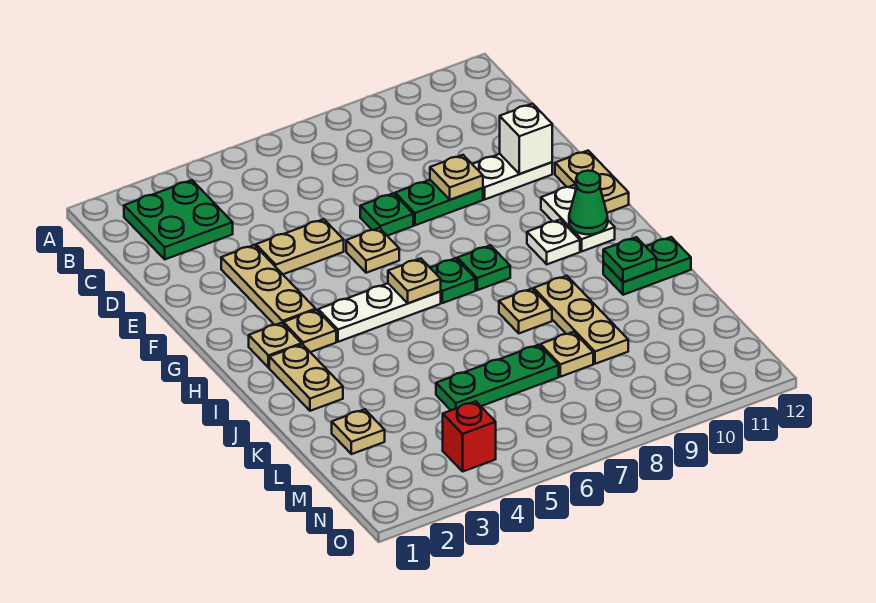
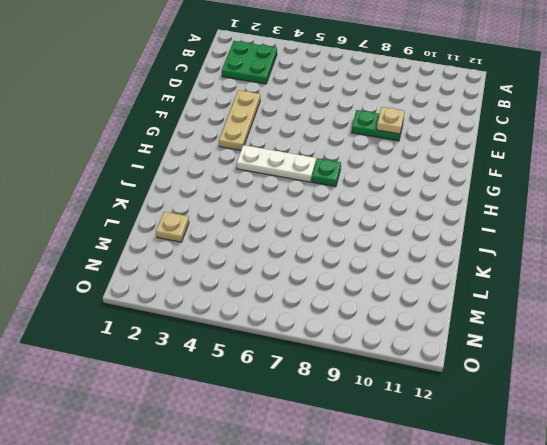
none -> tan 1x2 plate [256,219,344,274]
none -> green 1x1 plate [360,193,413,236]
none -> white 1x2 plate [473,154,552,199]

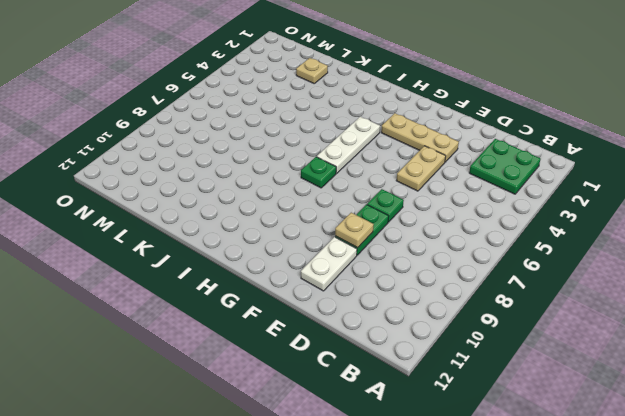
none -> tan 1x1 plate [346,228,399,273]
none -> tan 1x2 plate [555,151,629,213]
none -> white 1x2 plate [541,185,615,251]

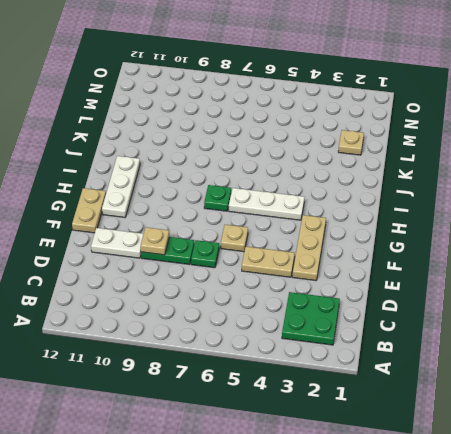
white 1x3 plate [102,156,140,217] -> white 1x2 plate [541,185,615,251]
none -> tan 1x1 plate [249,323,302,368]
none -> tan 1x1 plate [283,310,336,352]
none -> green 1x1 plate [457,245,510,290]

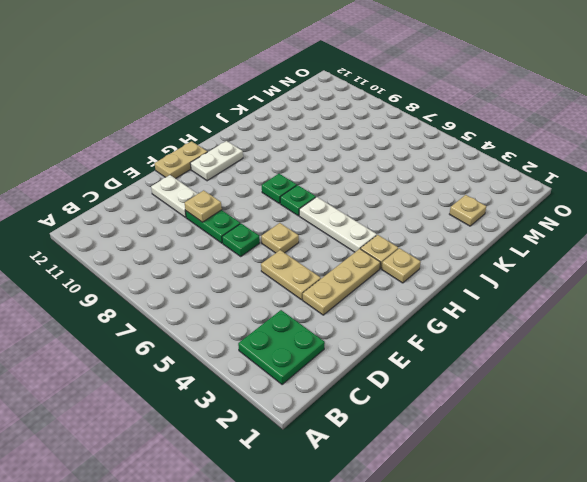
none -> white 1x1 plate [527,220,580,264]
none -> tan 1x2 plate [269,344,343,411]
none -> tan 1x1 plate [499,289,552,333]

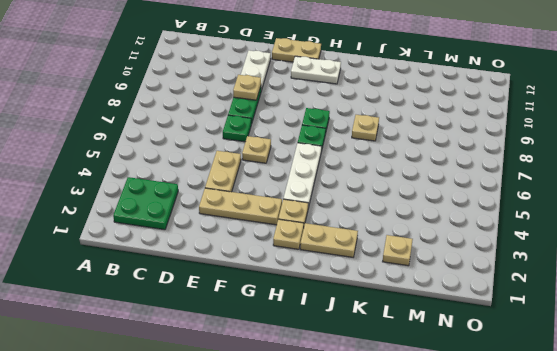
none -> white 1x1 plate [527,220,580,264]
none -> tan 1x3 plate [534,276,628,364]
none -> green 1x2 plate [603,237,691,295]

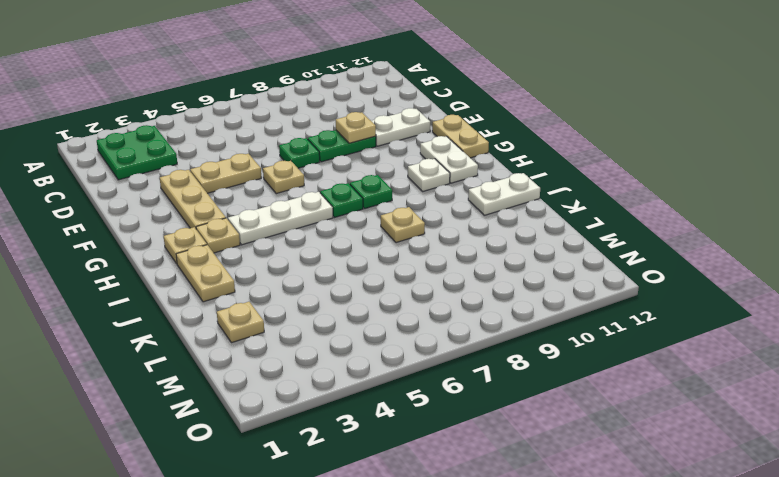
white 1x2 plate [468,173,540,215] -> green 1x2 plate [603,237,691,295]
none -> tan 1x3 plate [534,276,628,364]
none -> green 1x3 plate [436,345,559,410]
none -> tan 1x1 plate [541,332,593,377]

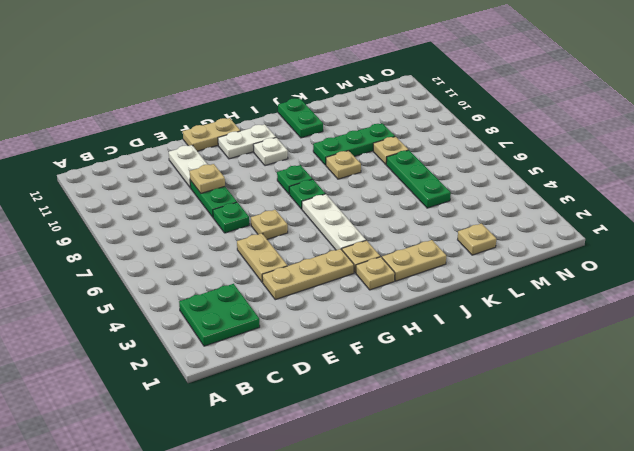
green 1x3 plate [313,123,395,165] -> tan 1x3 plate [534,276,628,364]
none -> red 1x1 brick [443,401,496,471]
none -> white 1x1 brick [500,104,552,174]
none -> tan 1x1 plate [388,259,441,303]

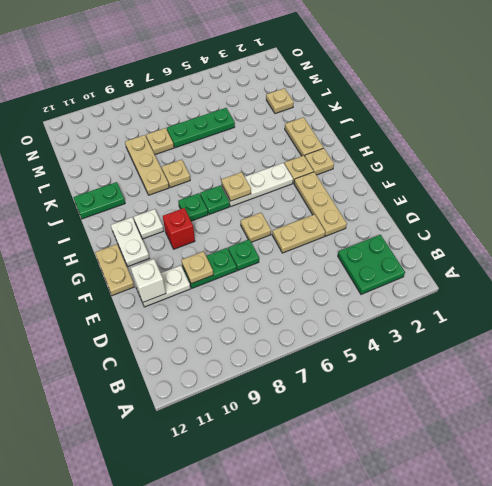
red 1x1 brick [163,208,195,249] -> red 1x1 brick moved to [443,401,496,471]
none -> green 1x1 cone [569,171,608,234]
none -> green 1x1 plate [603,237,656,282]

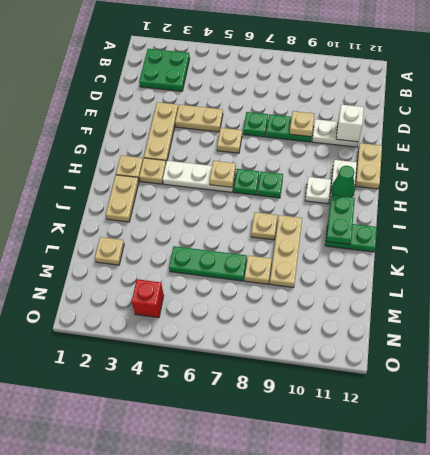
green 1x2 plate [326,195,355,244] -> green 1x1 plate [603,237,656,282]

